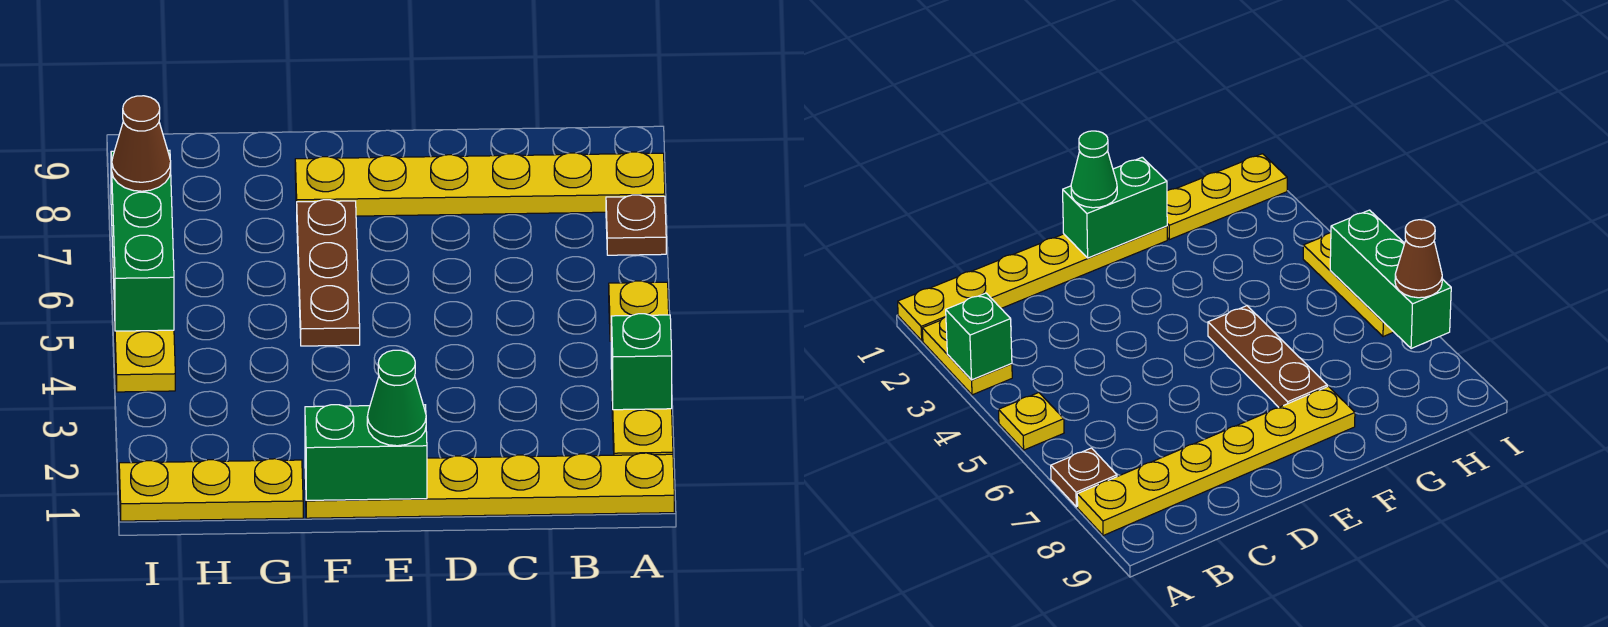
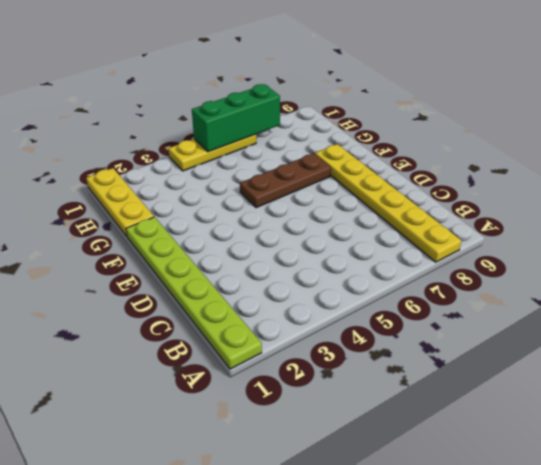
lime 1x6 plate [126,217,262,369] -> yellow 1x6 plate [305,453,674,518]
none -> yellow 1x2 plate [611,370,673,455]
none -> yellow 1x1 plate [609,281,669,341]
none -> brown 1x1 plate [606,195,666,255]

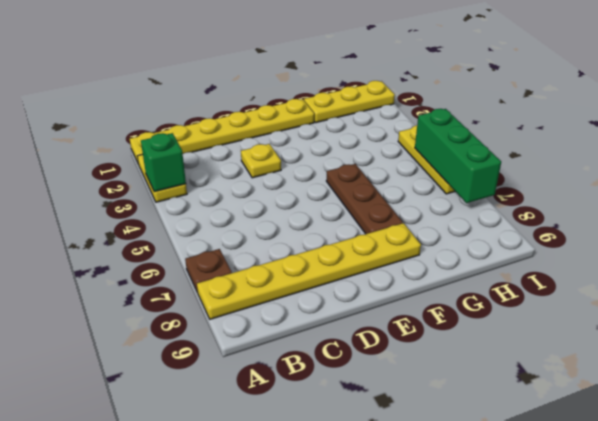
yellow 1x1 plate [241,144,281,178] -> yellow 1x1 plate moved to [609,281,669,341]
none -> green 1x2 brick [305,405,427,500]
none -> green 1x1 cone [367,350,426,446]
none -> brown 1x1 cone [112,96,171,191]

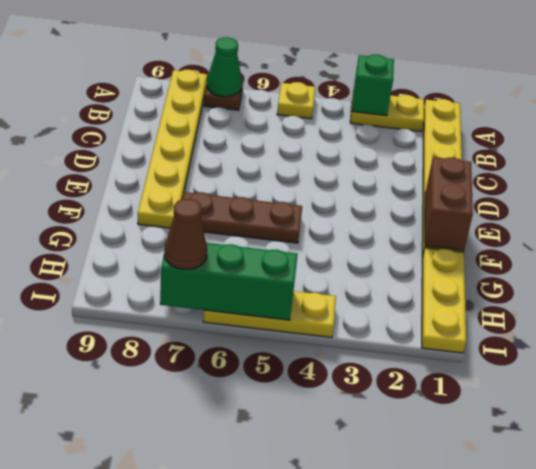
green 1x1 cone [207,37,242,97] -> green 1x1 cone moved to [367,350,426,446]
brown 1x2 brick [425,157,473,251] -> green 1x2 brick [305,405,427,500]

